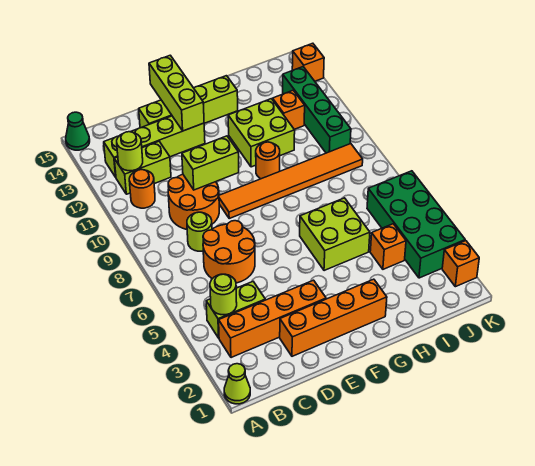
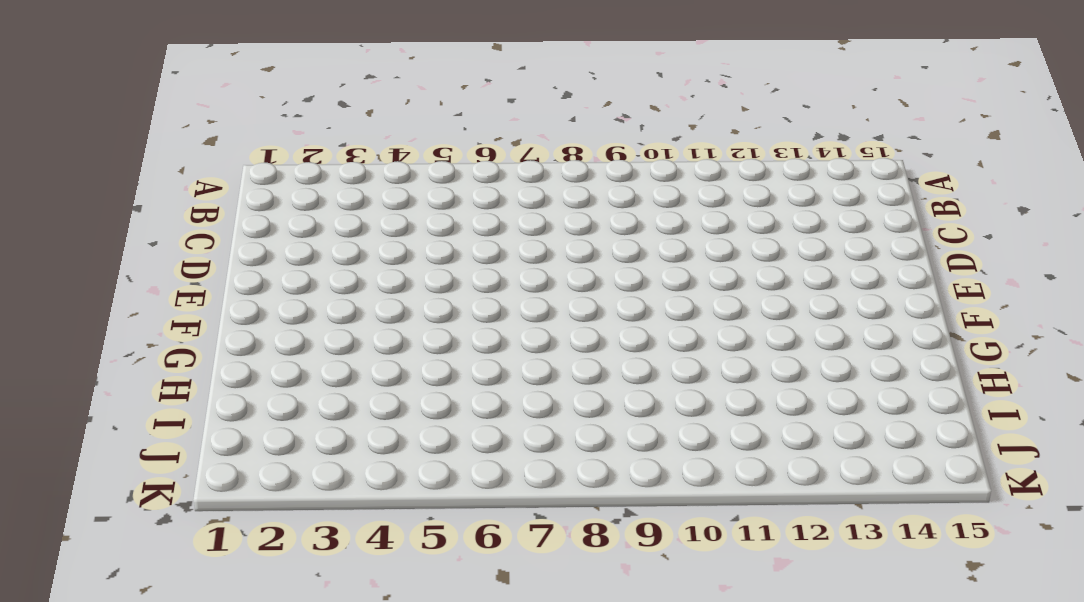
none -> lime 1x1 cone [224,364,250,404]
none -> green 1x1 cone [66,112,90,150]
none -> orange 1x4 brick [219,280,326,358]

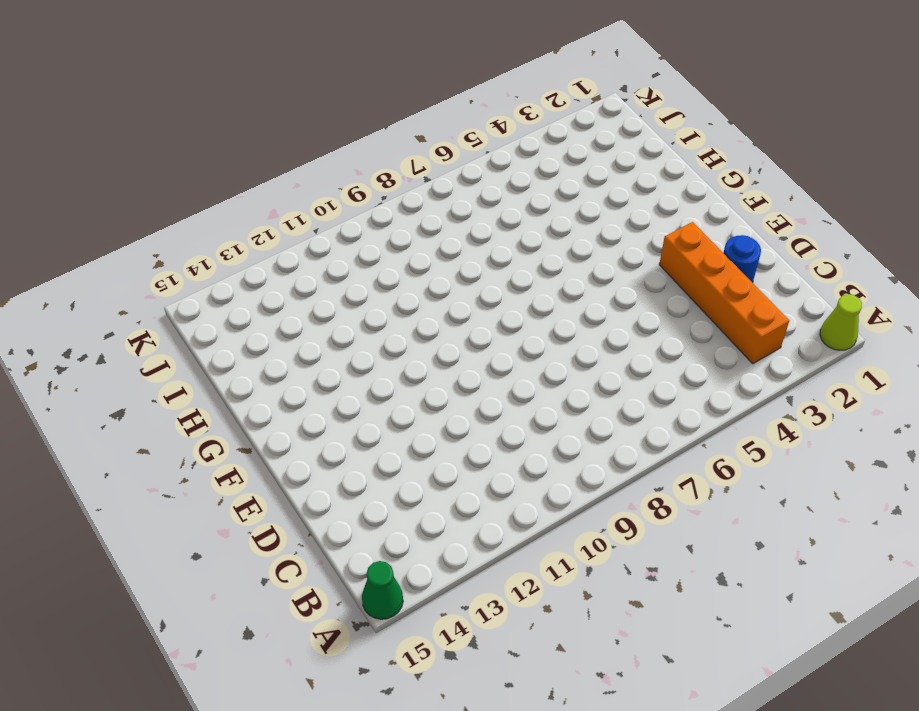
blue 1x1 round brick [724,235,761,283] -> orange 1x4 brick [280,279,387,356]
none -> lime 1x2 brick [206,282,265,338]
none -> orange 1x1 round brick [129,170,155,208]
none -> lime 1x2 brick [114,141,171,194]

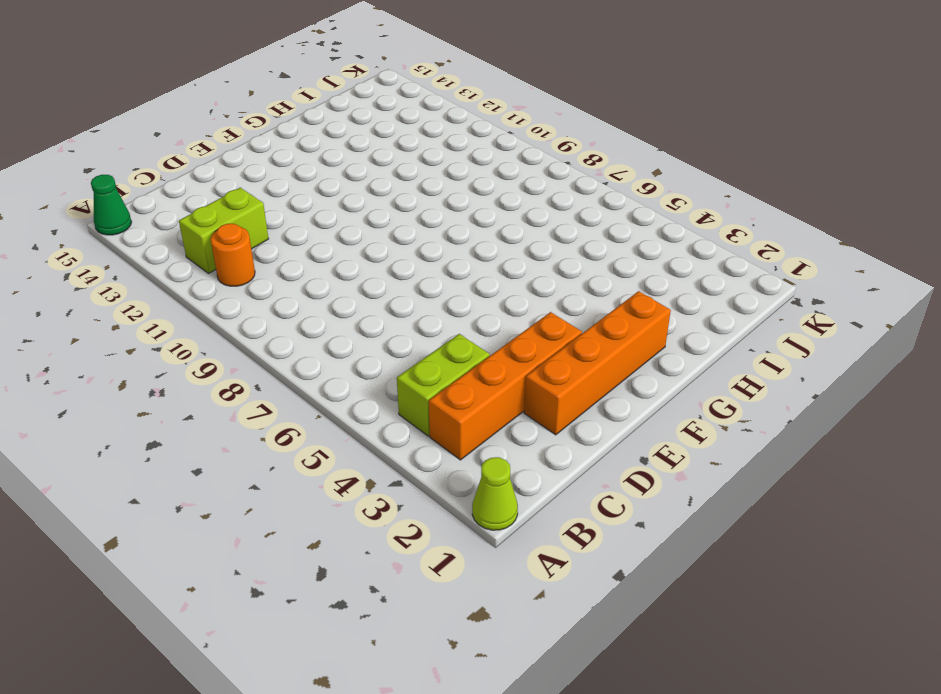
none -> lime 1x4 brick [104,116,205,177]
none -> orange 2x2 round brick [203,221,255,283]
none -> lime 1x1 round brick [187,212,212,251]

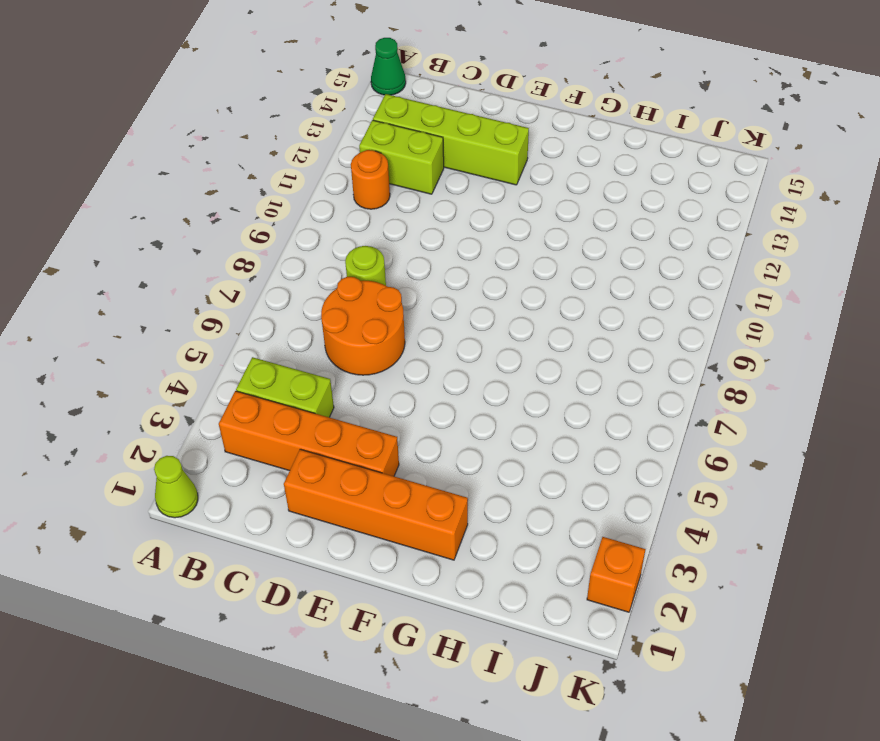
none -> orange 2x2 round brick [168,174,219,229]
none -> lime 1x4 brick [139,76,238,128]
none -> orange 1x6 tile [219,143,363,218]

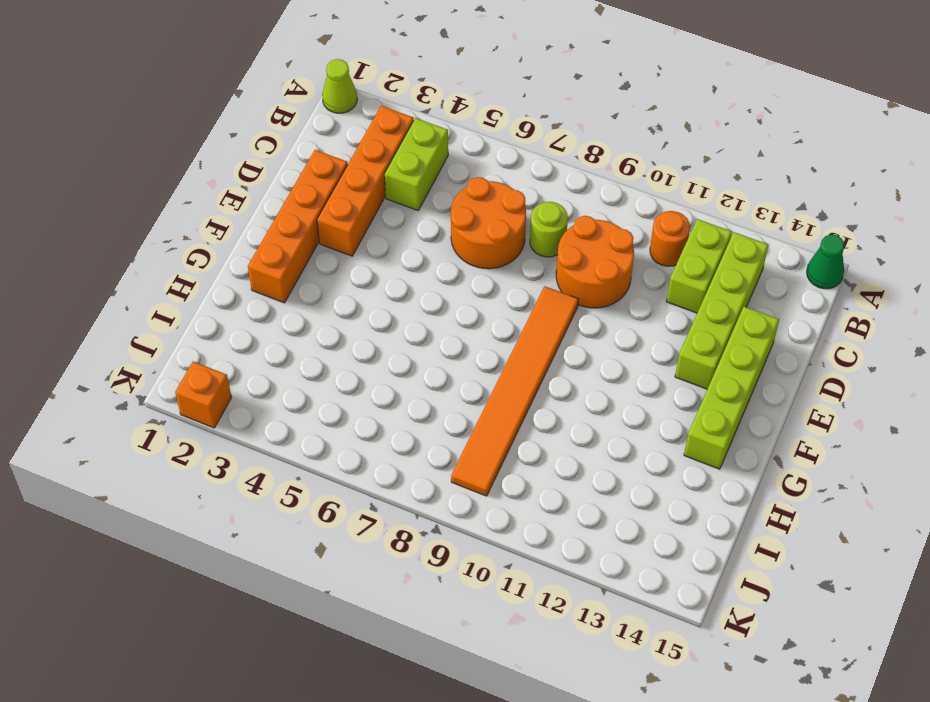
none -> lime 2x2 brick [300,198,370,271]
none -> orange 1x1 round brick [256,142,280,179]
none -> lime 2x2 brick [228,99,295,167]

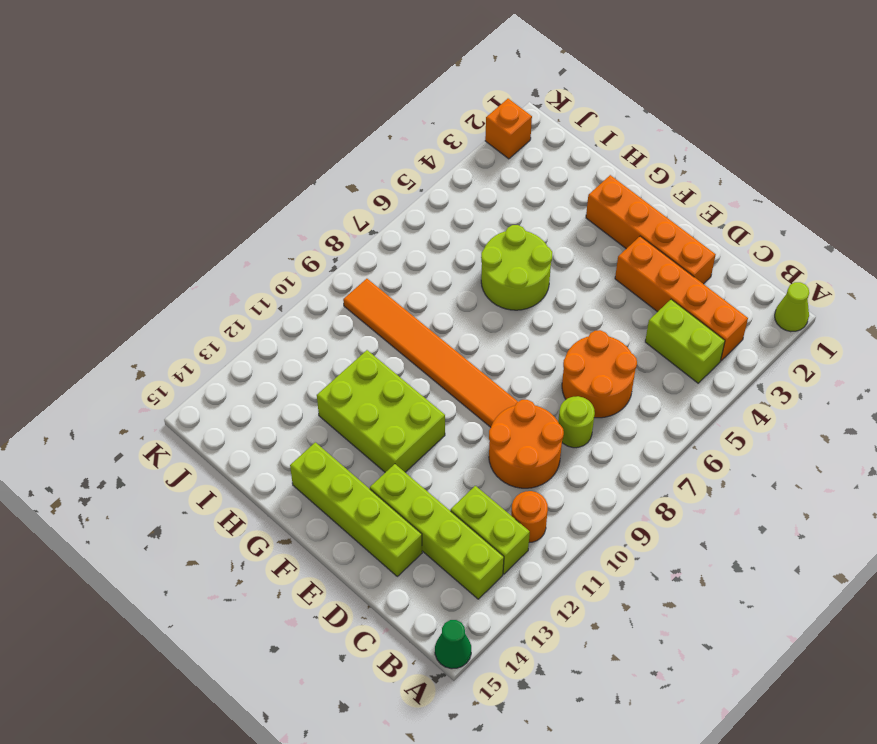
lime 2x3 brick [317,350,445,472] -> lime 2x2 brick [228,99,295,167]
lime 2x2 round brick [481,225,552,310] -> lime 2x2 brick [300,198,370,271]
none -> orange 1x1 round brick [256,142,280,179]
none -> orange 1x1 brick [370,224,406,269]
none -> orange 1x1 brick [273,90,305,129]

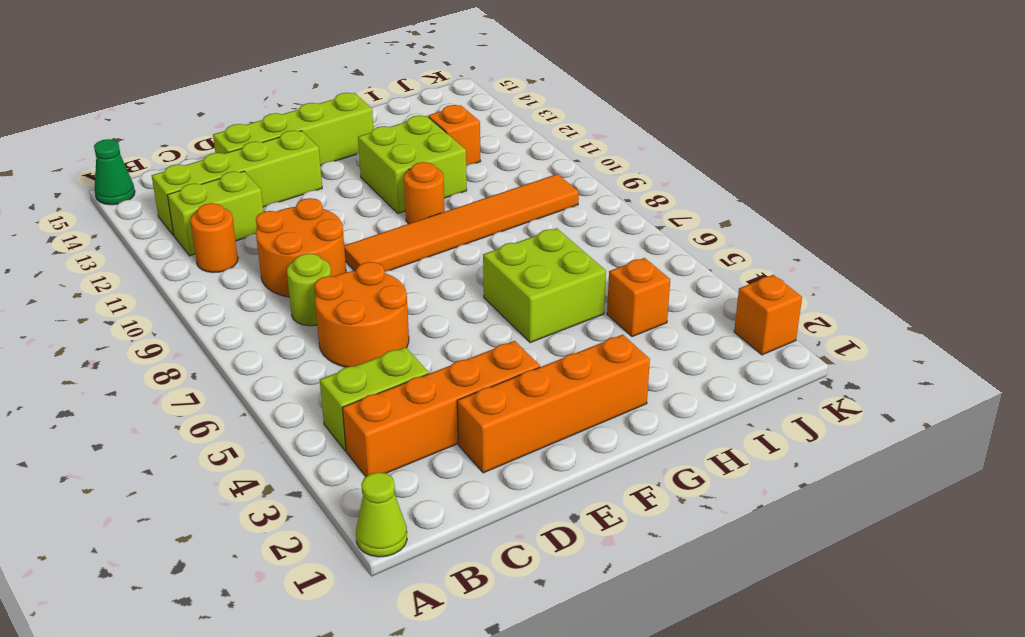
none -> green 2x4 brick [367,171,465,278]
none -> green 1x4 brick [283,67,351,153]
none -> orange 1x1 brick [292,43,324,81]

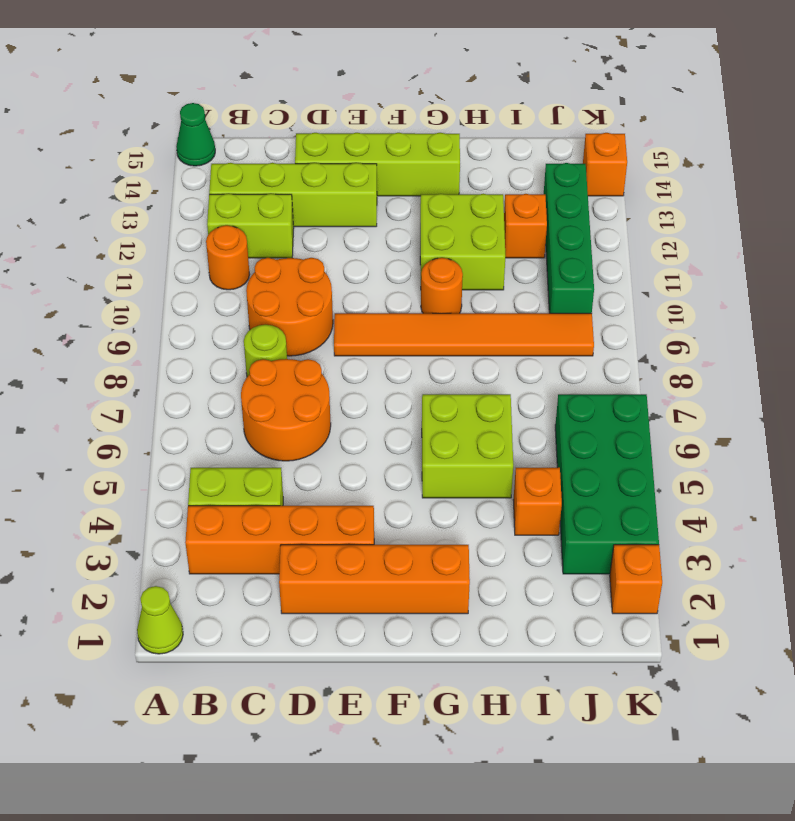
none -> lime 1x1 round brick [210,274,237,315]
none -> lime 1x1 round brick [117,132,143,171]
none -> lime 1x2 brick [182,136,239,190]

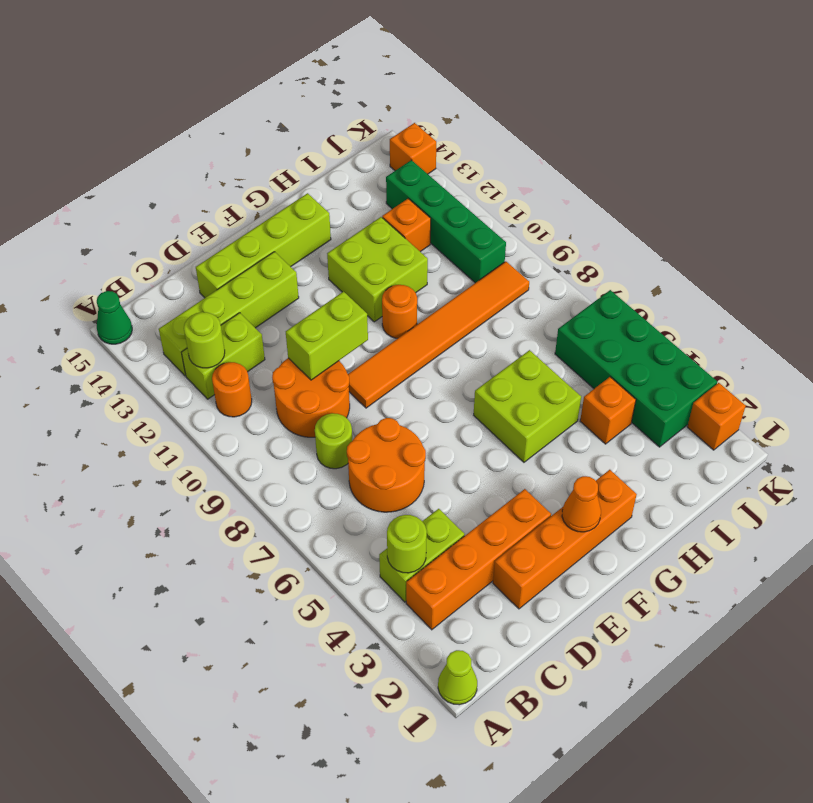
orange 1x1 cone [562,476,601,532] -> none
none -> lime 1x3 brick [149,55,204,131]

